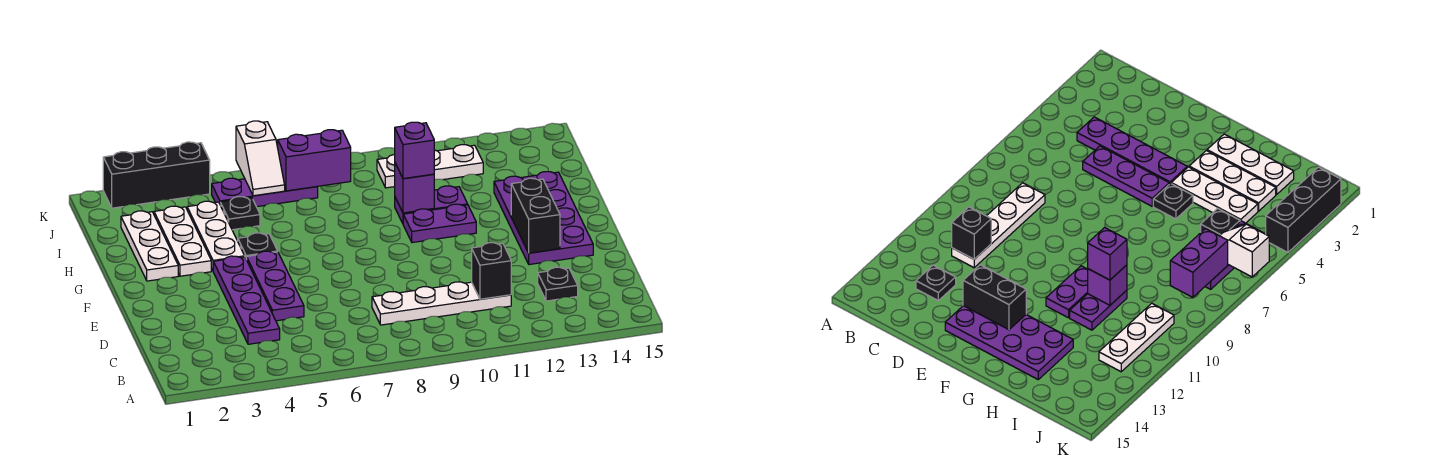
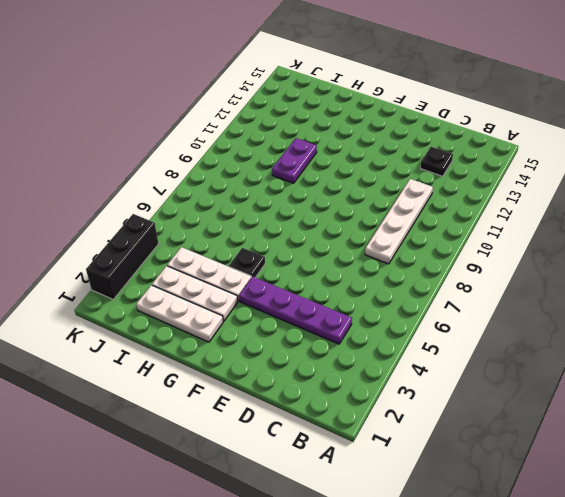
none -> purple 1x3 plate [247,251,304,321]
none -> purple 2x4 plate [494,172,593,264]
none -> purple 1x2 plate [403,204,476,243]

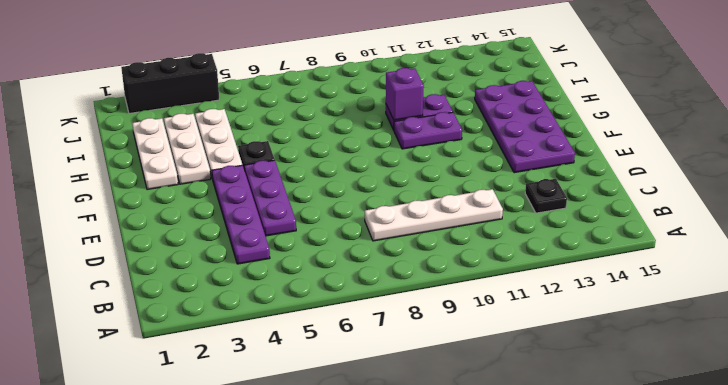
none -> black 1x1 plate [220,197,260,230]
none -> purple 1x3 plate [212,178,318,207]
none -> white 1x3 plate [377,145,483,188]

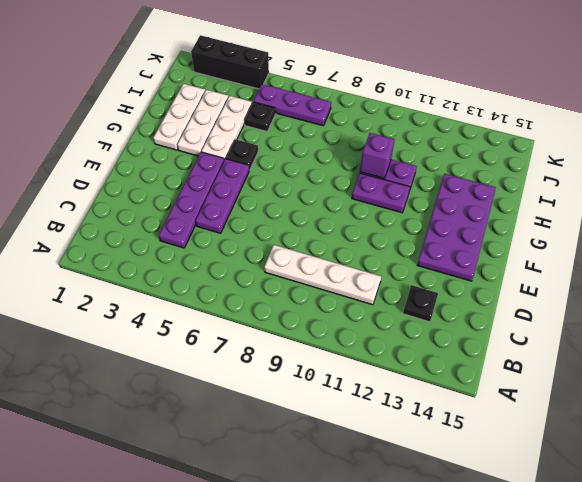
none -> white 1x3 plate [377,145,483,188]
none -> black 1x1 brick [472,243,511,299]
none -> black 1x2 brick [511,178,560,253]

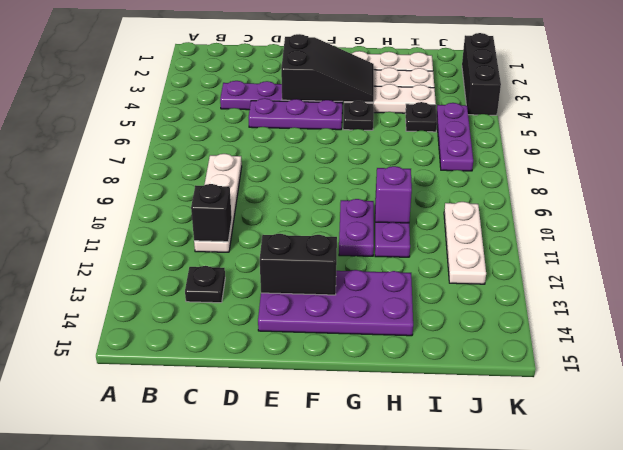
black 2x3 slope [281,34,374,102] -> none
none -> white 1x2 slope [236,121,285,196]
none -> purple 1x2 brick [278,130,351,191]
none -> purple 1x1 brick [395,122,434,179]

